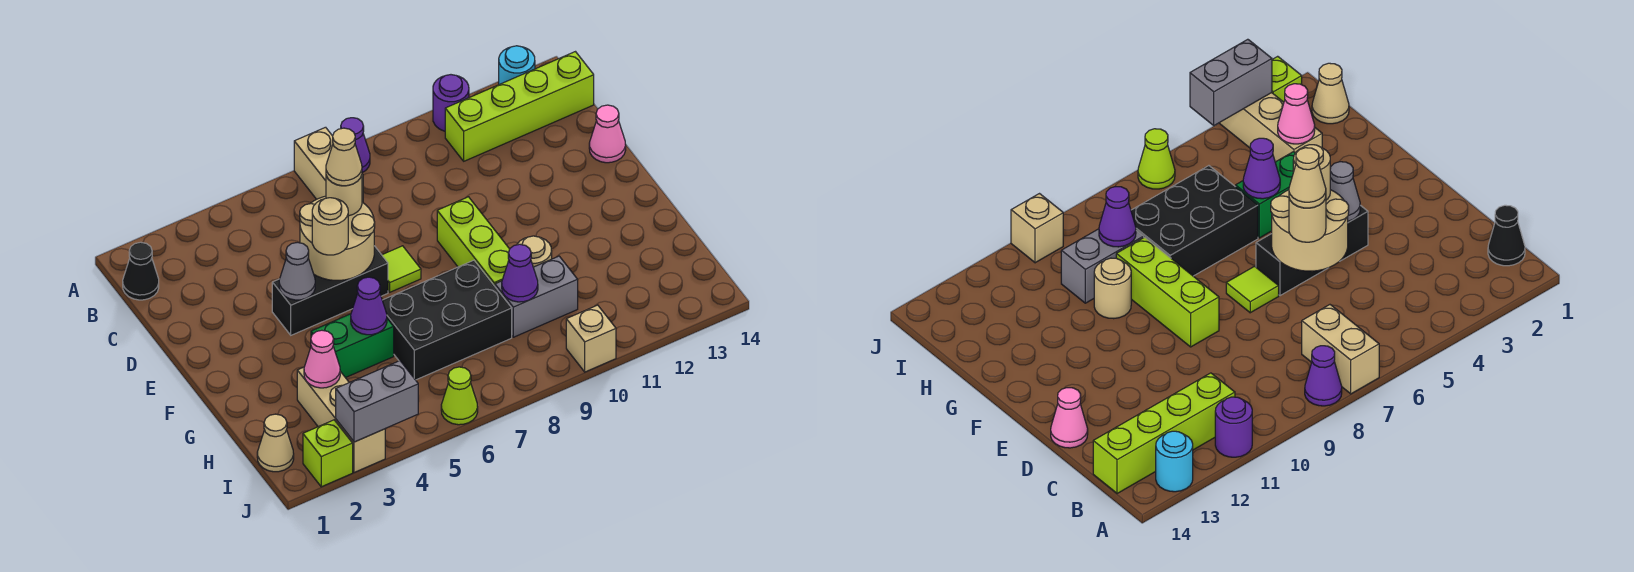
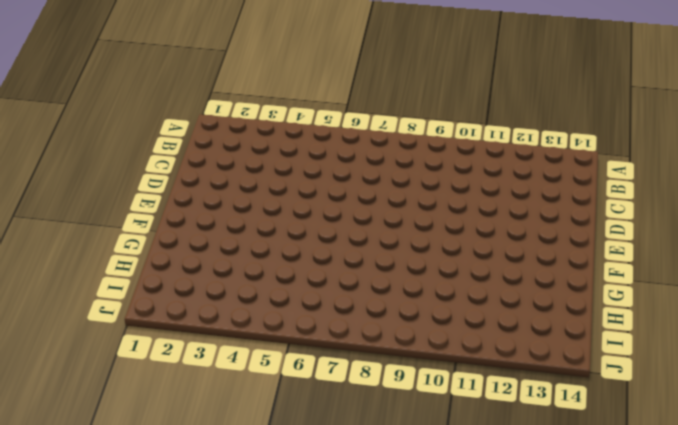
none -> tan 1x2 brick [294,127,363,202]
none -> purple 1x1 cone [341,118,370,173]
none -> purple 1x1 round brick [433,75,469,131]

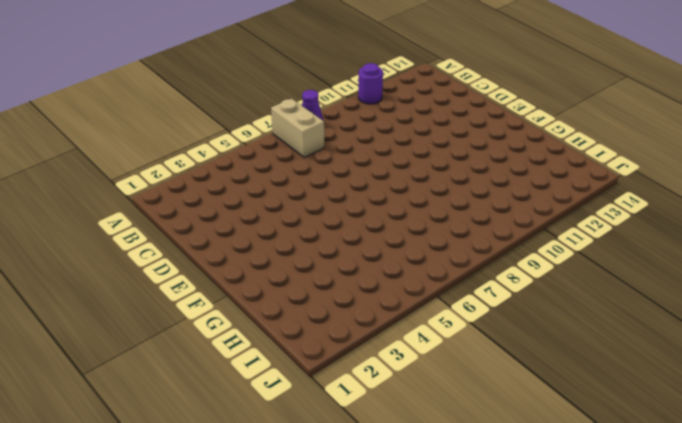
none -> cyan 1x1 round brick [499,46,535,84]
none -> black 1x1 cone [123,242,159,300]
none -> lime 1x4 brick [445,52,594,161]

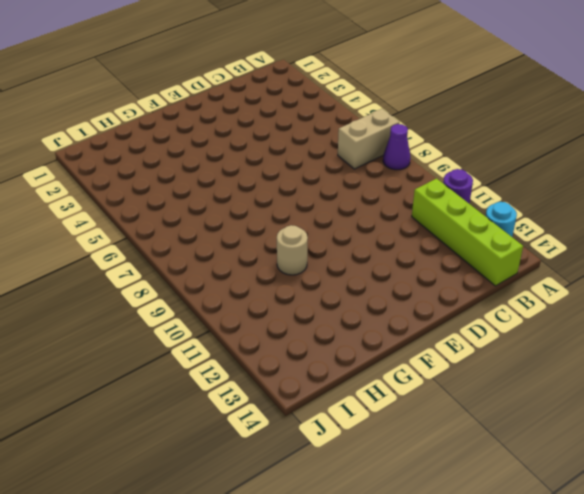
none -> black 1x1 cone [123,242,159,300]
none -> pink 1x1 cone [589,105,626,163]
none -> black 1x3 brick [272,246,388,335]

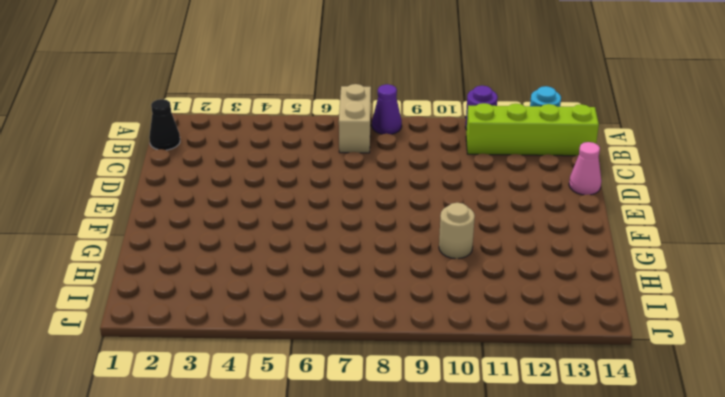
none -> black 1x3 brick [272,246,388,335]
none -> lime 1x1 tile [382,246,421,292]
none -> lime 1x3 brick [437,197,510,286]

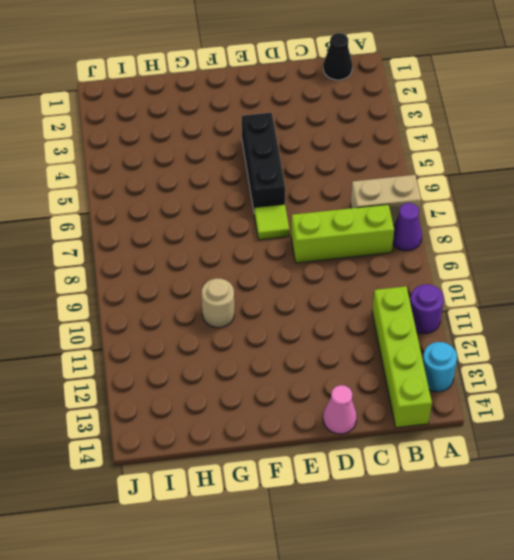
lime 1x3 brick [291,204,394,263] -> lime 1x3 brick moved to [437,197,510,286]
none -> green 1x2 brick [311,314,394,378]
none -> black 2x3 brick [382,260,512,380]
none -> tan 1x3 brick [297,367,385,472]

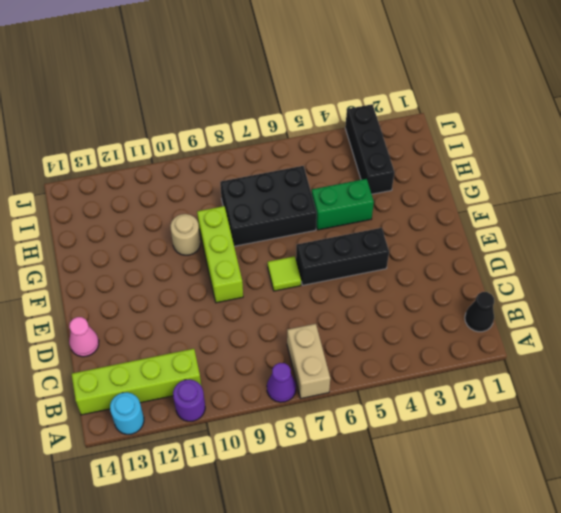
black 1x3 brick [345,104,394,194] -> tan 1x3 brick [297,367,385,472]
none -> grey 1x2 brick [495,256,578,337]
none -> tan 1x1 cone [257,414,294,472]
none -> lime 1x1 brick [303,420,353,487]

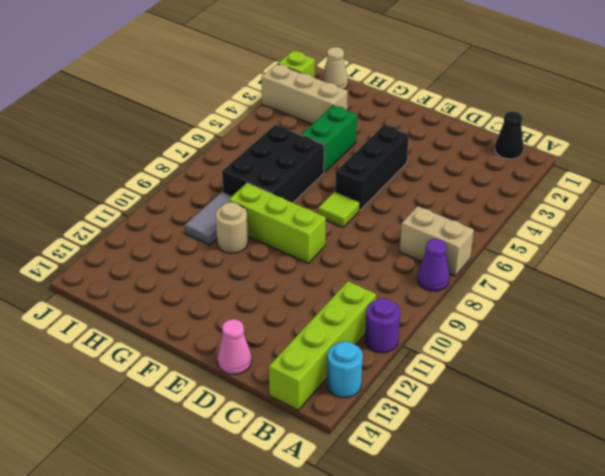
grey 1x2 tile [185,191,232,245] -> grey 1x2 brick [495,256,578,337]
none -> lime 1x1 cone [441,367,478,425]
none -> tan 1x1 brick [566,305,616,372]
none -> tan 2x2 round brick [300,196,375,280]

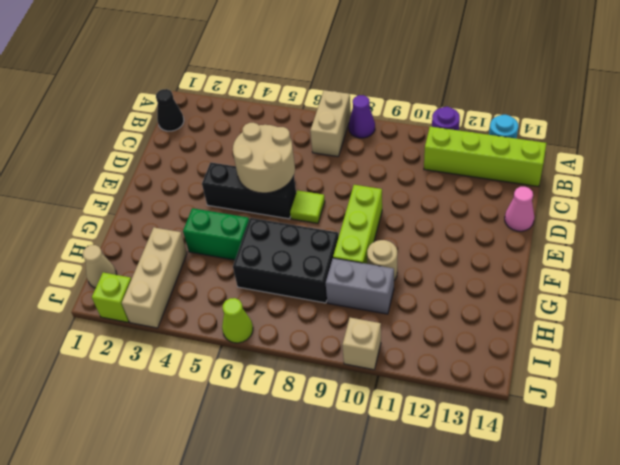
none -> grey 1x1 cone [279,242,315,300]
none -> purple 1x1 cone [351,277,387,335]
none -> pink 1x1 cone [304,330,340,388]

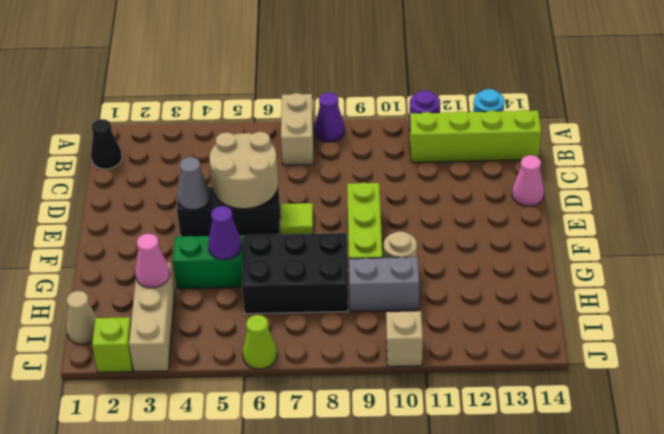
none -> purple 1x1 cone [502,244,538,302]
none -> grey 1x2 brick [336,361,418,442]
none -> tan 1x1 round brick [326,175,362,216]

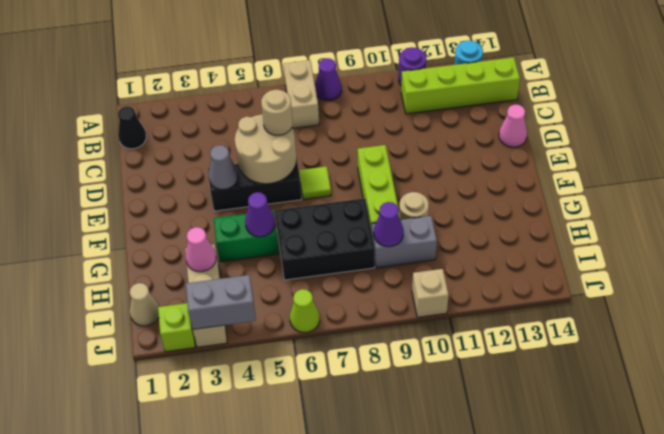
none -> tan 1x1 round brick [312,198,348,255]
none -> tan 1x1 cone [326,128,362,186]

